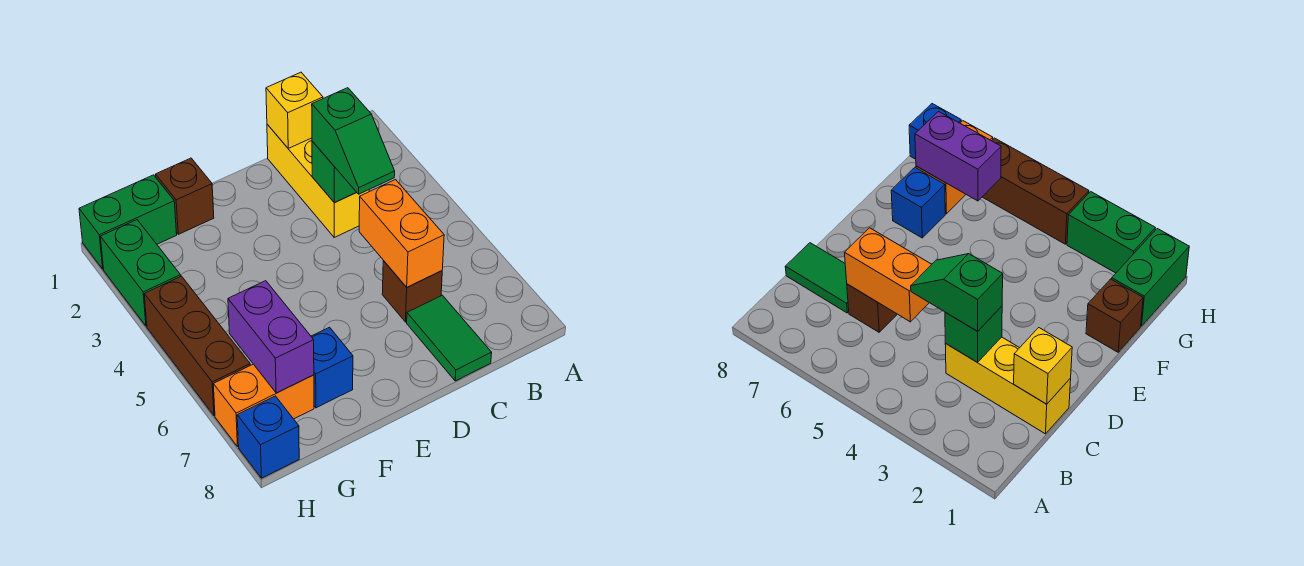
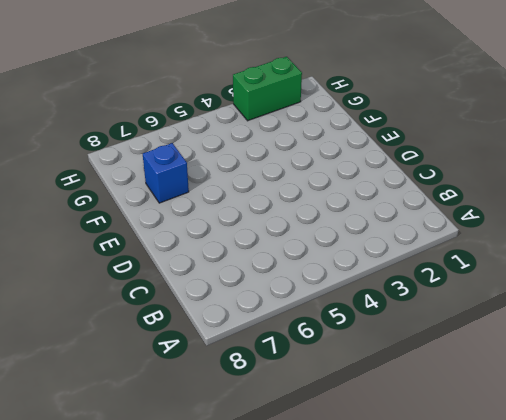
none -> yellow 1x3 brick [267,124,369,237]
none -> brown 1x1 brick [382,261,442,322]
none -> green 1x2 tile [407,295,492,381]

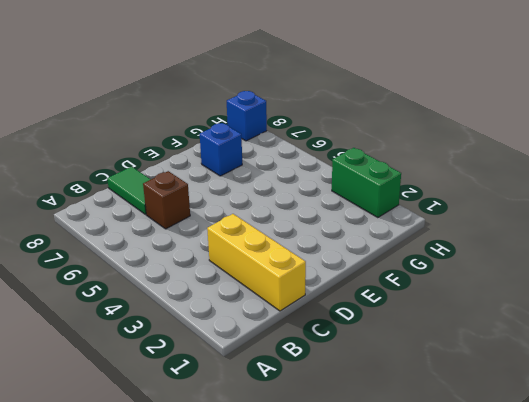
none -> brown 1x1 brick [156,158,214,234]
none -> green 1x2 brick [79,175,177,269]
none -> orange 1x2 brick [213,364,314,446]

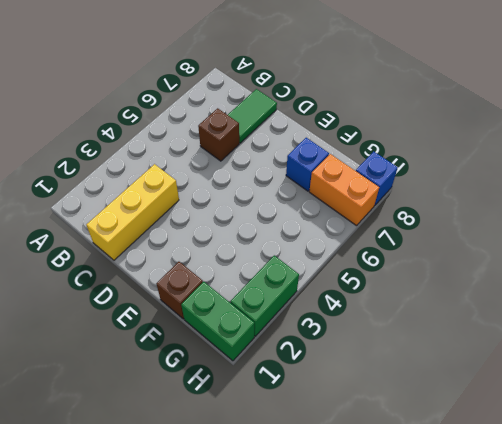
none -> brown 1x3 brick [144,276,250,416]
none -> yellow 1x1 brick [266,72,323,148]
none -> green 1x1 brick [312,141,357,202]

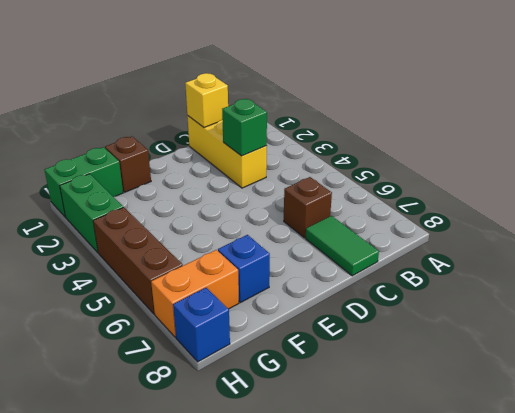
none -> orange 1x2 brick [359,180,444,287]
none -> purple 1x2 brick [228,281,314,393]
none -> green 1x2 slope [312,88,395,194]

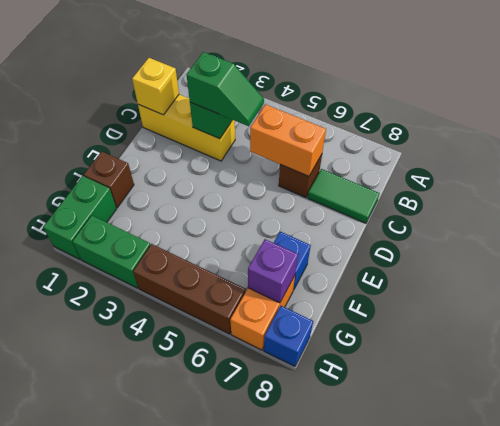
purple 1x1 brick [248,239,298,303] -> purple 1x2 brick [228,281,314,393]

